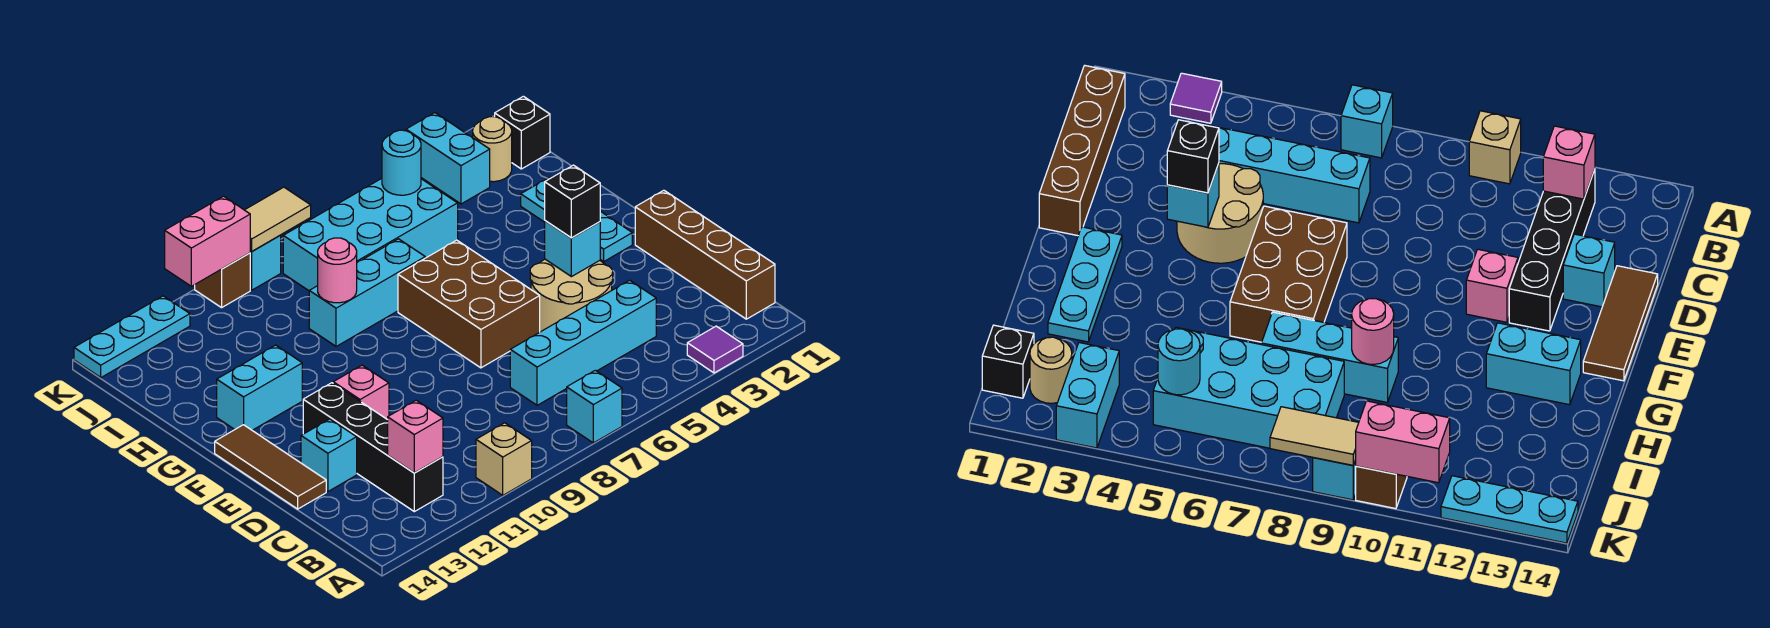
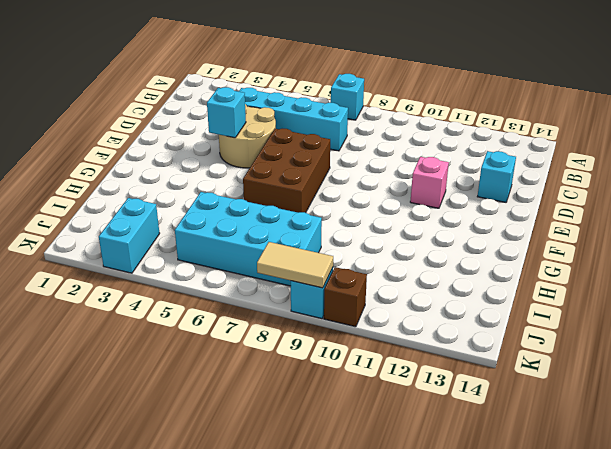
none -> purple 1x1 tile [687,326,743,373]
none -> tan 1x1 brick [476,423,532,495]
none -> brown 1x4 brick [635,190,775,319]

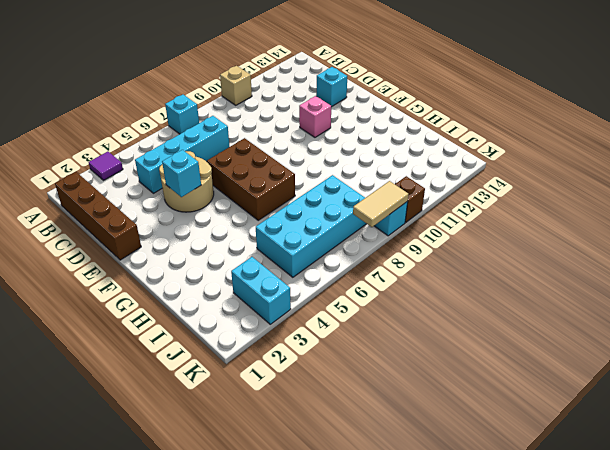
none -> black 1x4 brick [303,383,443,512]
none -> brown 1x3 tile [215,425,326,509]
none -> cyan 1x3 plate [521,177,632,261]

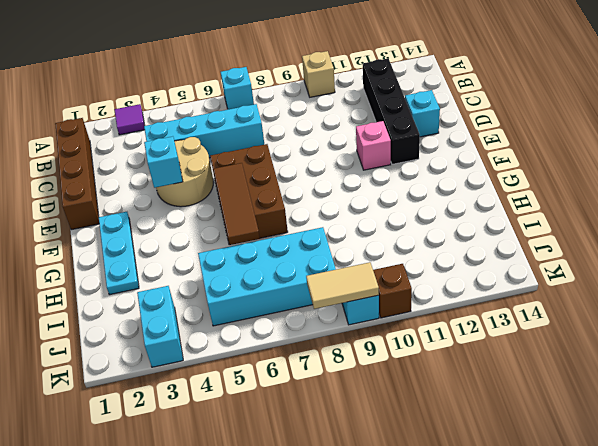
brown 1x3 tile [213,163,260,245] -> brown 1x3 tile moved to [215,425,326,509]
none -> cyan 1x2 brick [217,345,302,430]
none -> cyan 1x3 brick [309,239,425,346]
none -> black 1x1 brick [495,96,550,169]

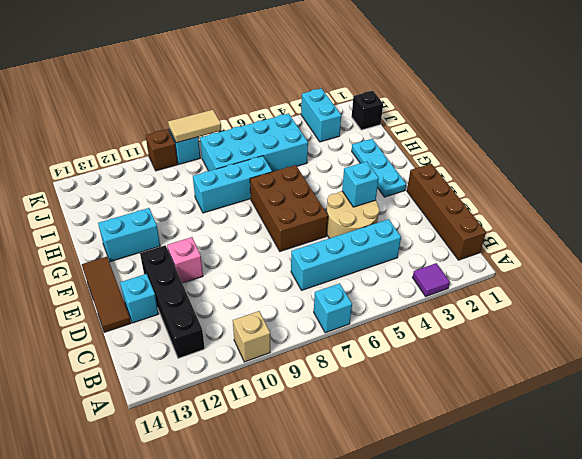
none -> tan 1x1 round brick [473,117,512,182]
none -> cyan 1x3 plate [74,296,190,377]
none -> pink 1x1 brick [388,400,443,473]

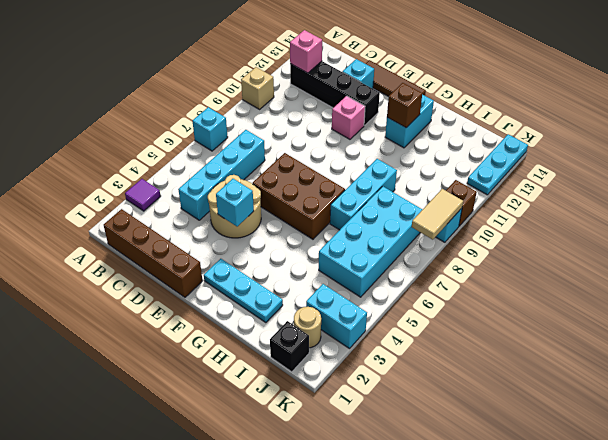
brown 1x1 brick [387,83,422,128] -> none
none -> pink 1x1 round brick [318,238,357,303]
none -> cyan 1x1 round brick [382,130,421,195]
none -> pink 1x2 brick [165,196,250,286]

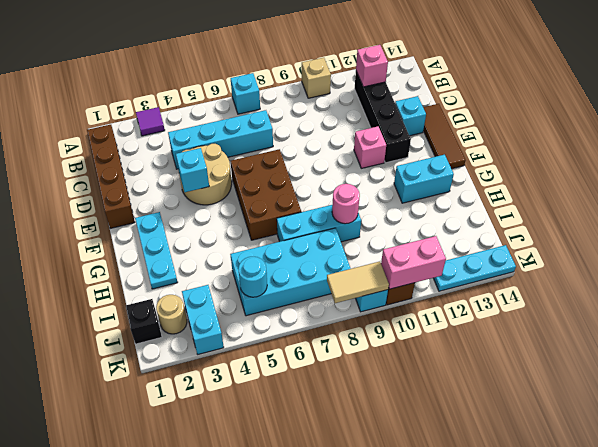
none -> black 1x1 brick [545,165,600,238]

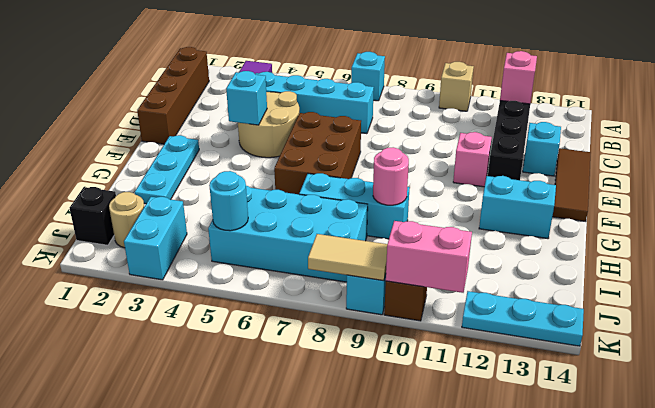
none -> black 1x1 brick [545,165,600,238]

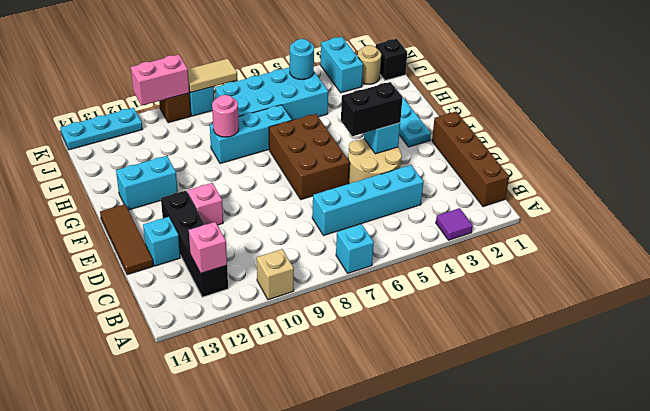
black 1x2 brick [341,82,403,136] -> black 1x1 brick [545,165,600,238]

